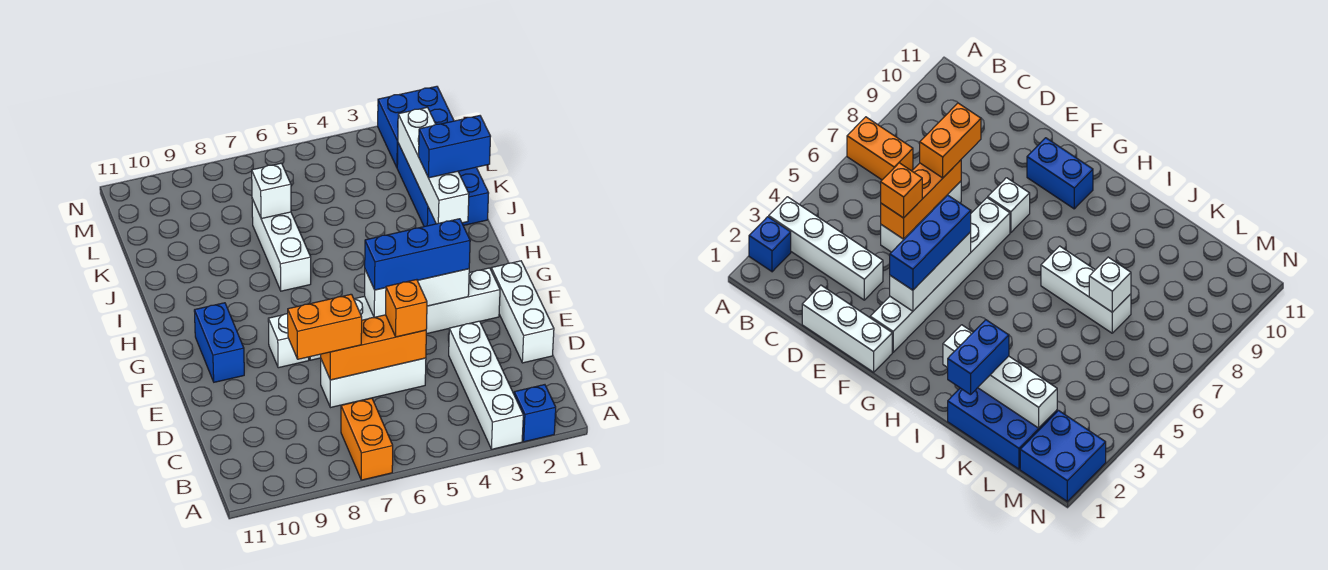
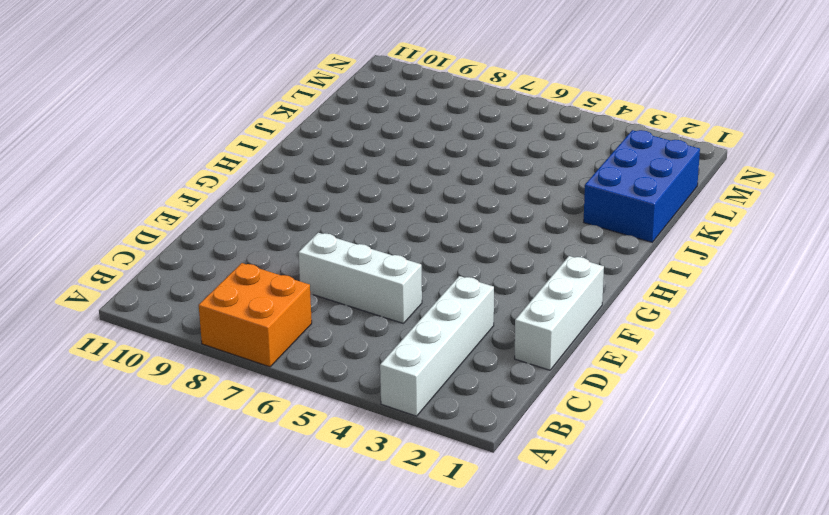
orange 2x2 brick [199,263,312,367] -> orange 1x2 brick [341,398,393,480]
none -> blue 1x1 brick [514,385,556,442]
none -> white 1x6 brick [309,268,500,360]
none -> white 1x1 brick [268,314,309,368]

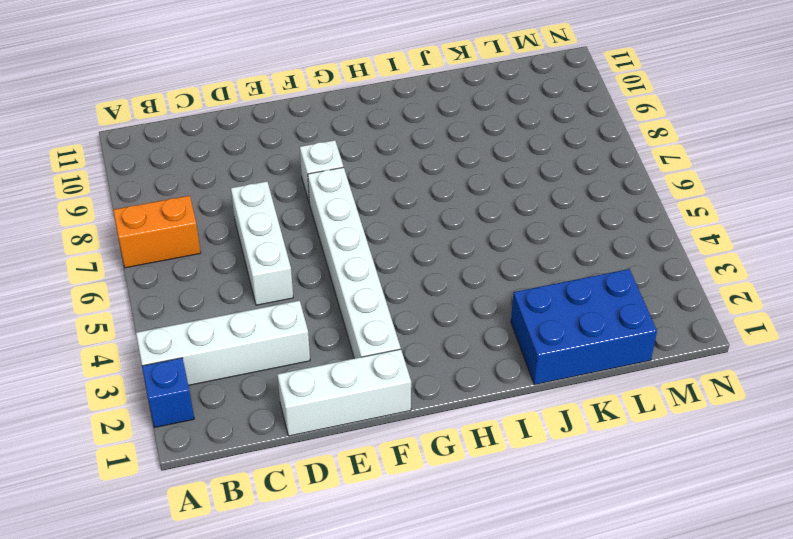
none -> blue 1x2 brick [194,303,244,382]
none -> white 1x3 brick [252,199,311,291]
none -> blue 2x2 brick [378,86,454,167]

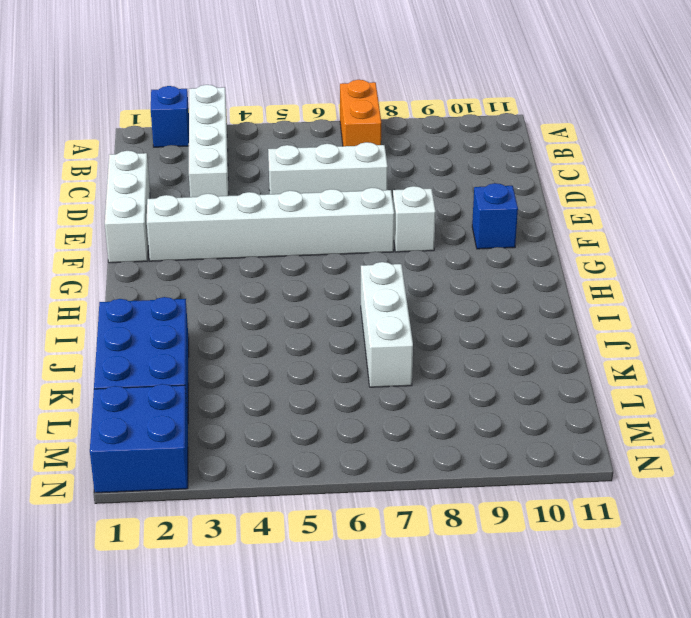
blue 1x1 brick [472,183,518,249] -> blue 1x2 brick [194,303,244,382]
none -> orange 1x3 brick [321,315,426,380]
none -> white 1x3 brick [365,269,469,317]
none -> white 1x4 brick [398,107,469,224]

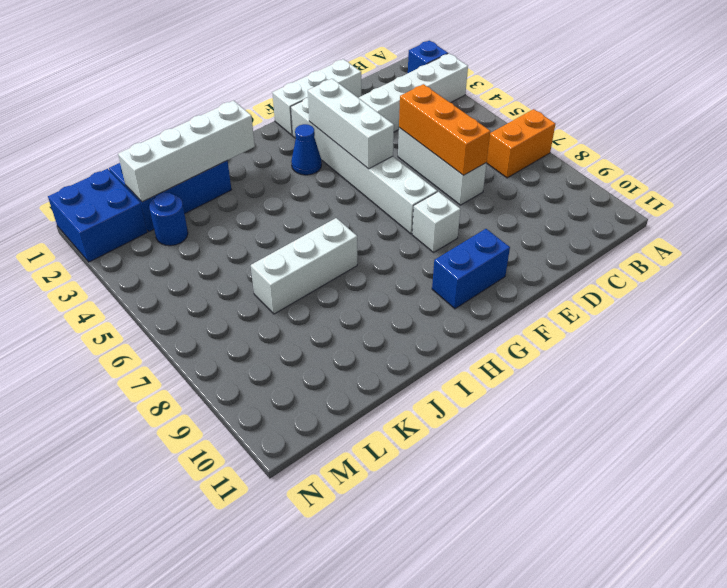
blue 1x1 cone [291,124,322,175] -> none
blue 1x1 round brick [149,192,188,246] -> none
none -> white 1x1 brick [252,163,291,219]
none -> orange 1x1 brick [386,280,427,337]
none -> orange 1x2 brick [288,294,362,359]

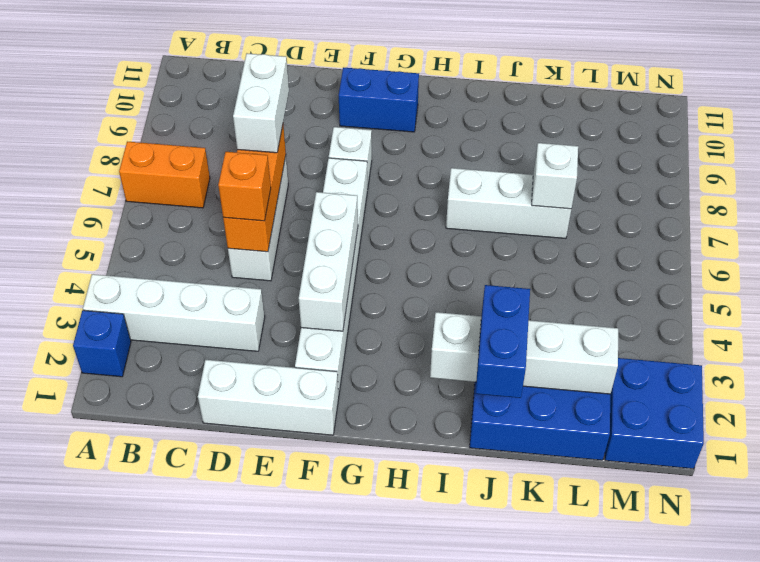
white 1x2 brick [233,53,289,153] -> orange 1x2 brick [288,294,362,359]
none -> blue 1x3 brick [365,219,470,290]

